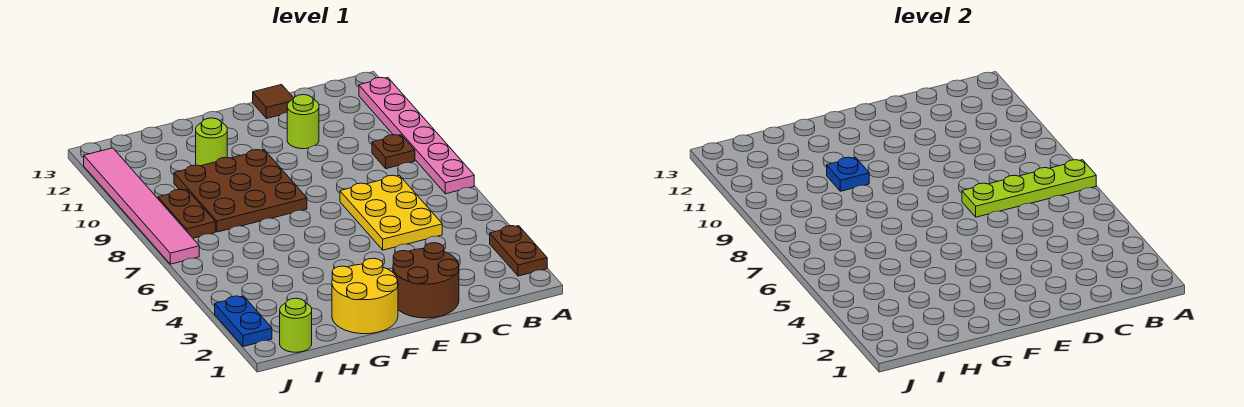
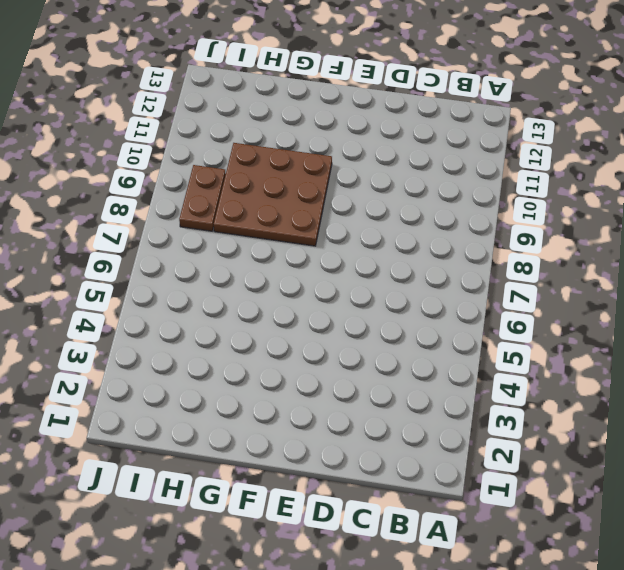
none -> brown 1x2 plate [490,226,547,276]
none -> pink 1x6 plate [359,78,474,194]
none -> brown 1x1 plate [372,135,415,169]

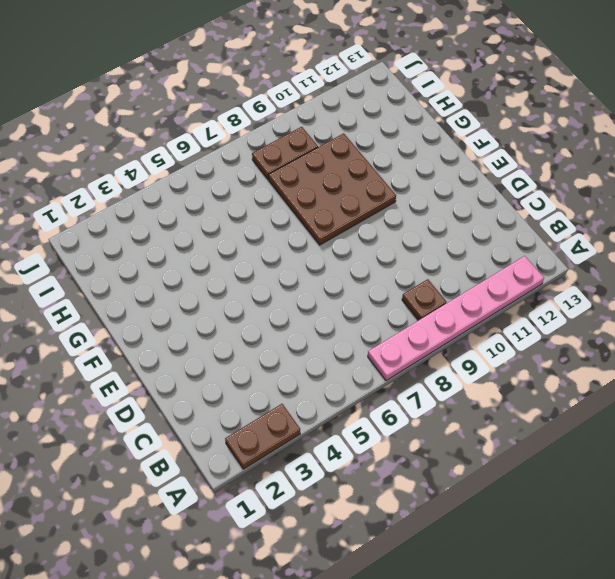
none -> yellow 2x3 plate [340,175,442,250]
none -> brown 2x2 round brick [393,243,459,318]
none -> lime 1x1 round brick [287,95,319,149]

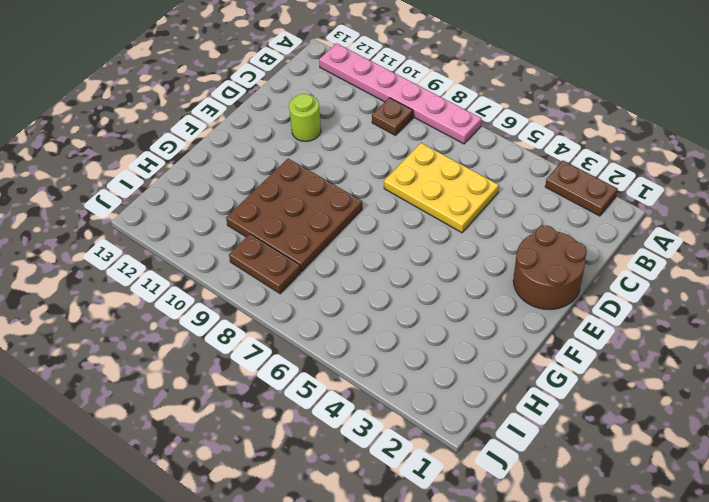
none -> brown 1x1 tile [253,85,294,119]
none -> yellow 2x2 round brick [332,258,398,334]
none -> lime 1x1 round brick [196,118,227,166]

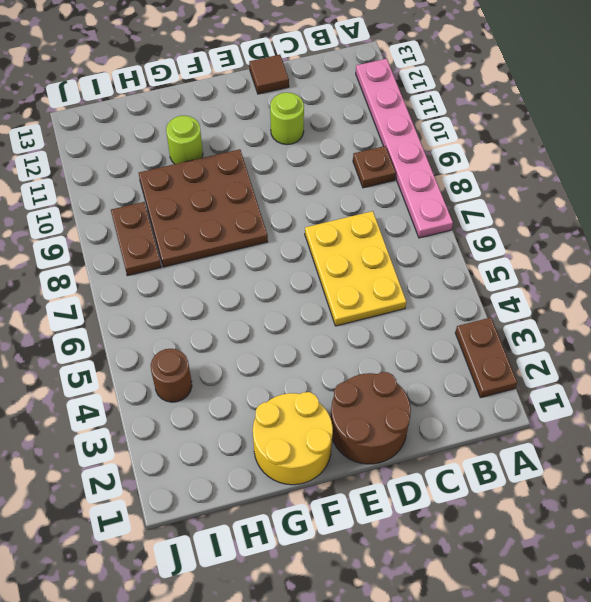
brown 1x1 round brick [151,349,192,402] -> none
none -> lime 1x1 round brick [280,298,312,352]
none -> blue 1x2 plate [215,296,272,347]
none -> pink 1x6 tile [84,148,199,264]

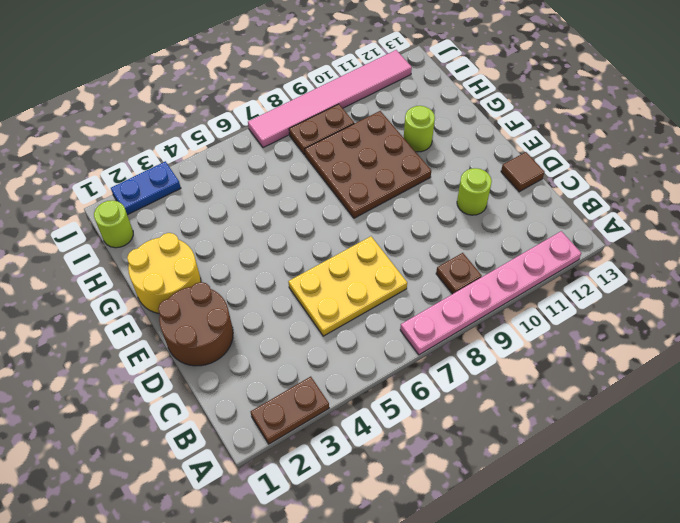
none -> lime 1x4 plate [962,160,1096,217]
none -> blue 1x1 plate [827,157,869,191]

